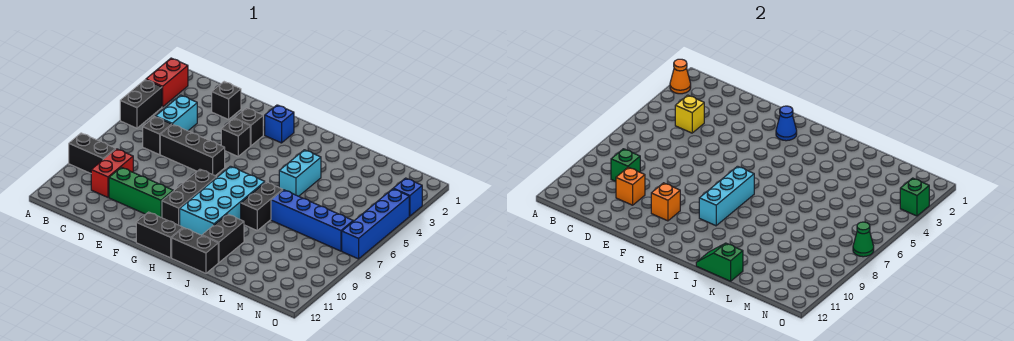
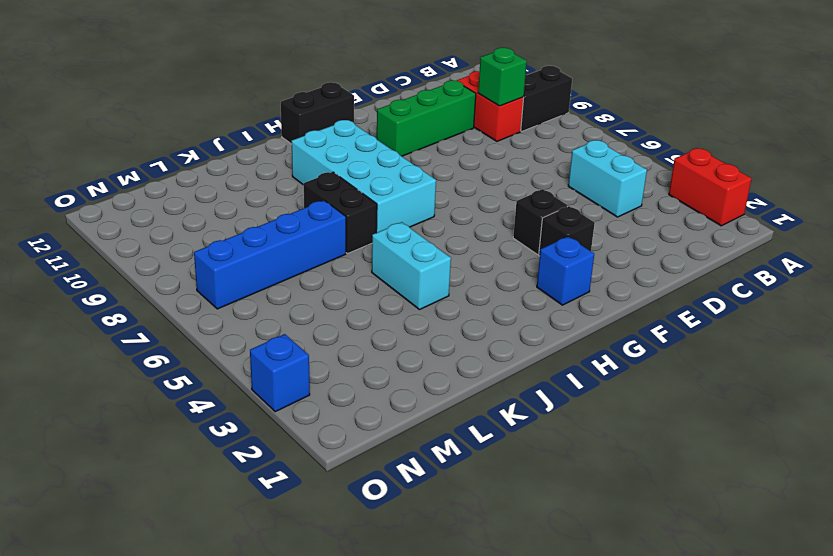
none -> black 1x2 brick [120,80,162,128]
none -> black 1x1 brick [143,117,172,155]
none -> black 1x1 brick [212,82,241,119]
none -> black 1x3 brick [160,124,225,176]

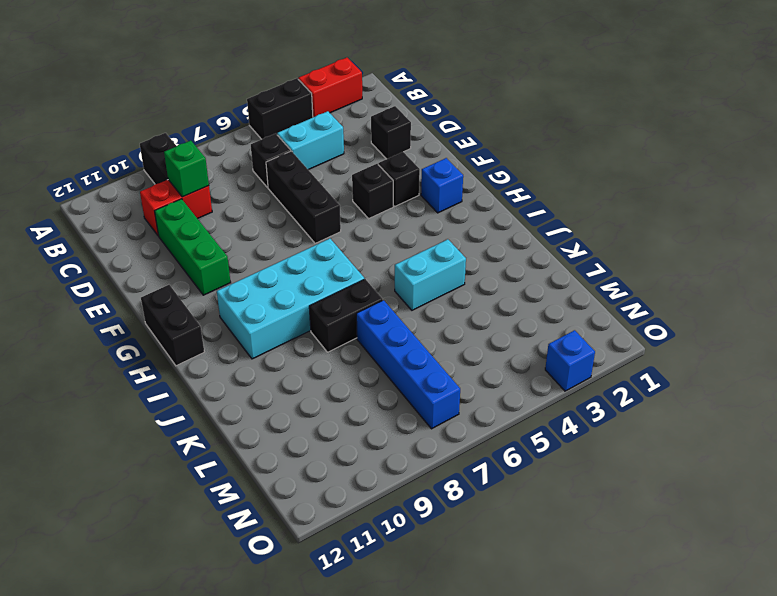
none -> black 1x3 brick [162,169,217,226]
none -> black 1x2 brick [172,228,218,273]
none -> black 1x2 brick [202,214,244,263]
none -> blue 1x4 brick [342,189,409,259]

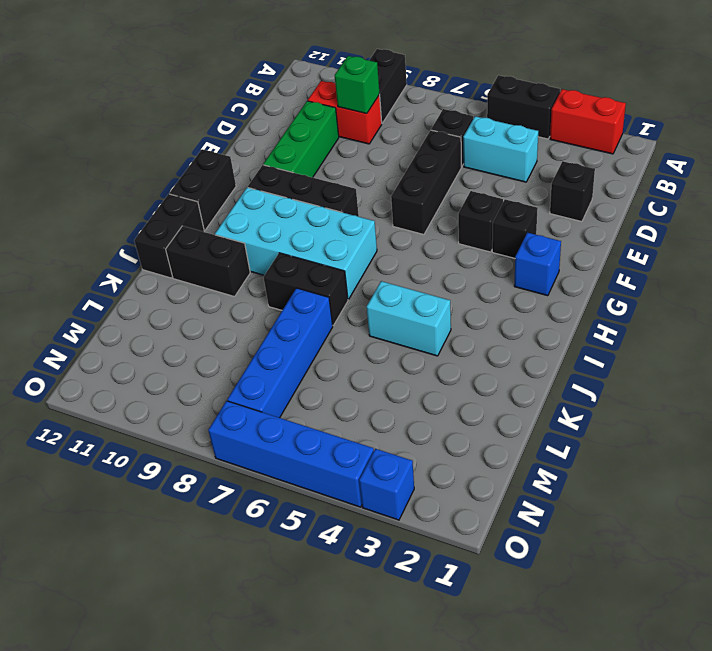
none -> orange 1x1 cone [670,59,691,94]
none -> yellow 1x1 brick [675,95,704,133]
none -> orange 1x1 brick [616,167,645,205]
none -> orange 1x1 brick [651,183,680,221]

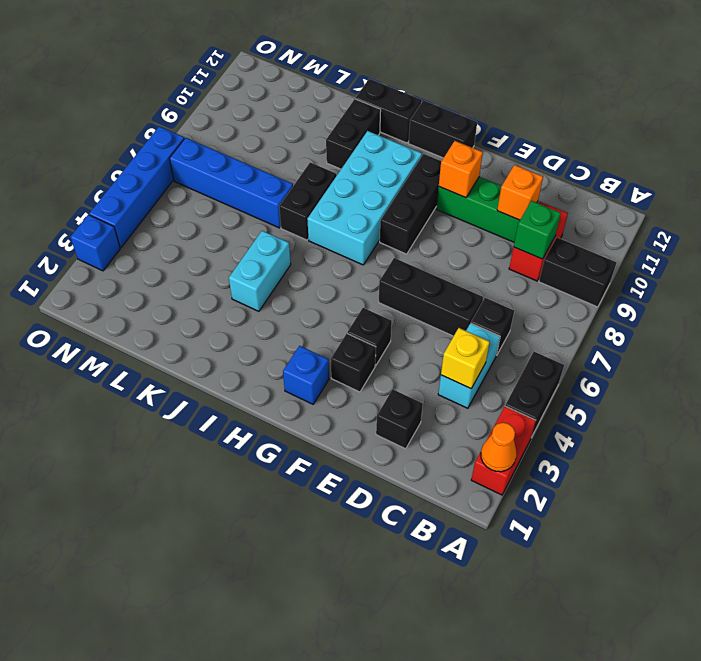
none -> blue 1x1 cone [776,106,797,141]
none -> cyan 1x3 brick [699,166,754,226]
none -> green 1x2 slope [696,243,743,281]
none -> green 1x1 brick [900,178,929,216]

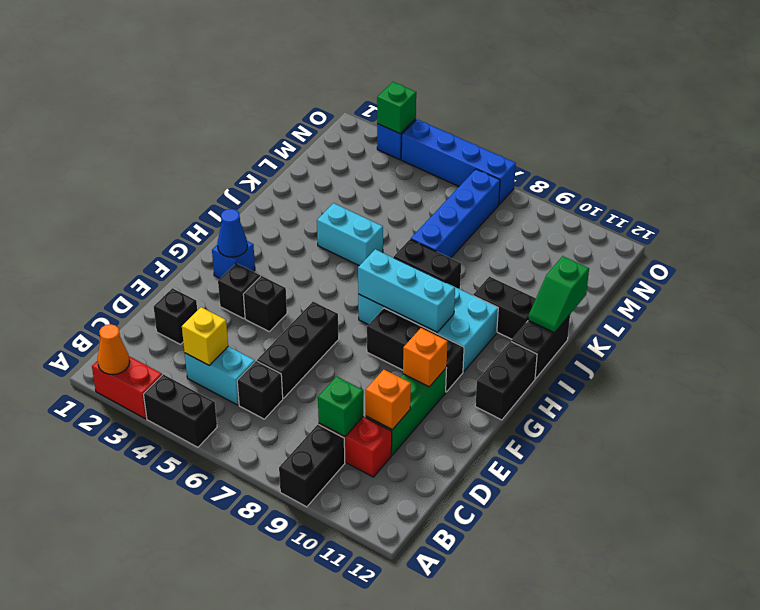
none -> green 1x1 cone [853,222,874,257]

